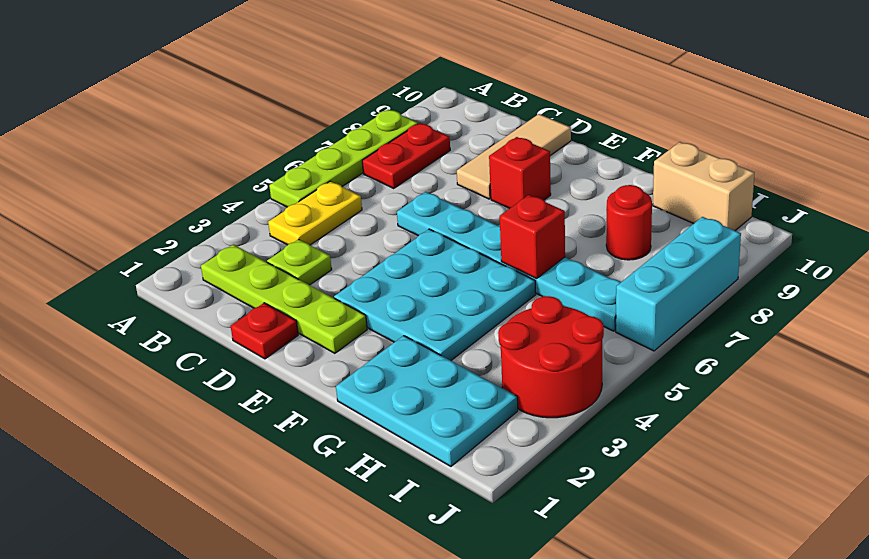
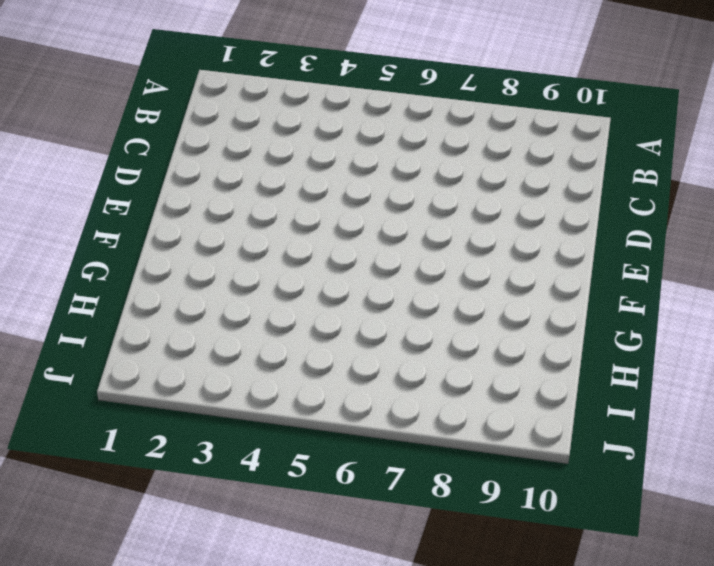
none -> lime 1x4 plate [269,110,418,207]
none -> lime 1x4 plate [201,244,367,353]
none -> yellow 1x2 plate [268,181,362,245]

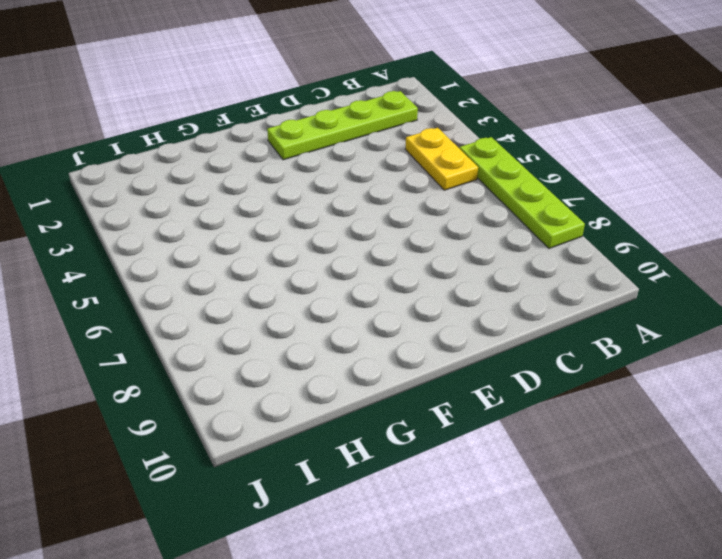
none -> red 1x2 plate [362,123,450,188]
none -> lime 1x1 plate [267,239,332,285]
none -> red 1x1 plate [231,303,298,359]

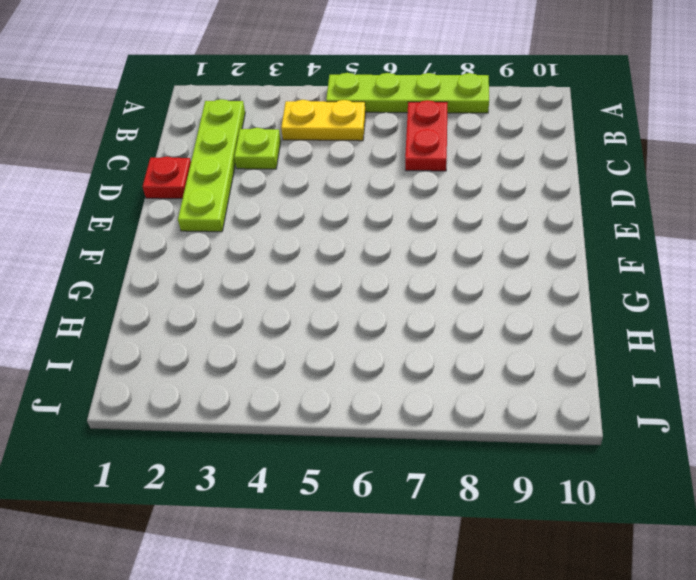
red 1x2 plate [405,100,448,171] -> red 1x2 plate turned to [362,123,450,188]
none -> cyan 1x6 plate [397,192,621,331]
none -> tan 1x3 tile [457,114,571,199]
none -> cyan 3x3 plate [334,229,536,361]

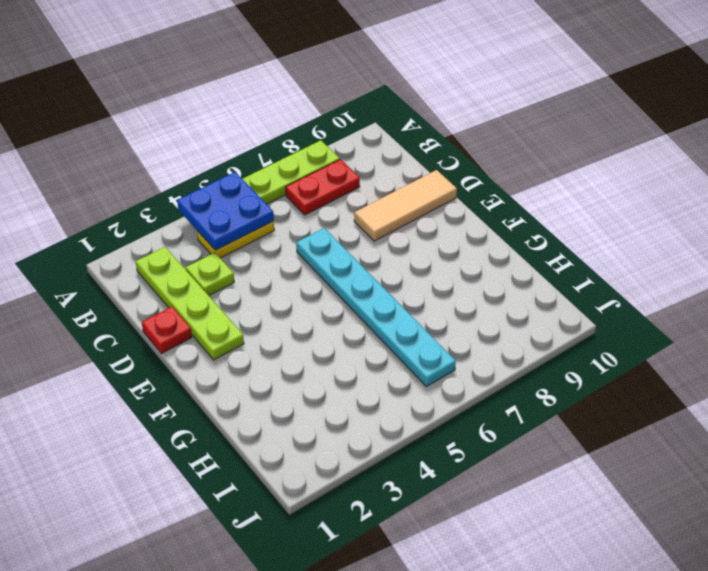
blue 2x2 plate [177,172,274,250] -> none
none -> cyan 3x3 plate [334,229,536,361]
none -> red 1x1 brick [489,137,551,209]
none -> cyan 2x3 plate [336,336,518,466]

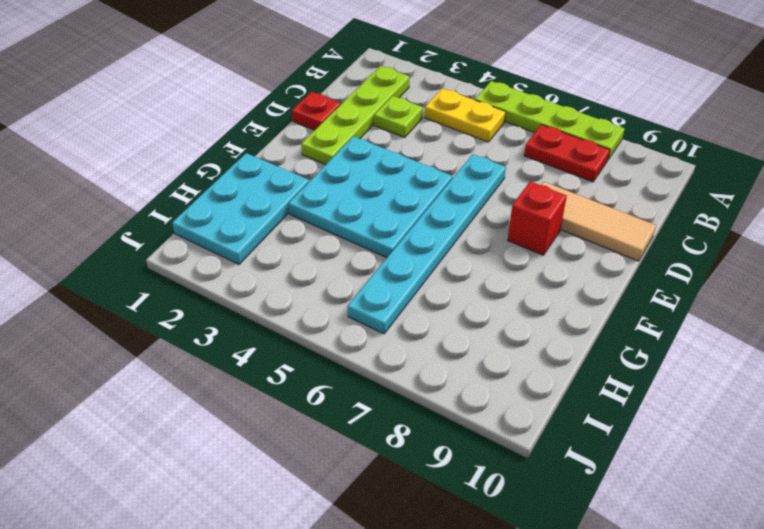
none -> red 1x1 round brick [606,185,652,260]
none -> tan 1x2 brick [653,142,754,230]
none -> red 2x2 round brick [498,296,604,418]

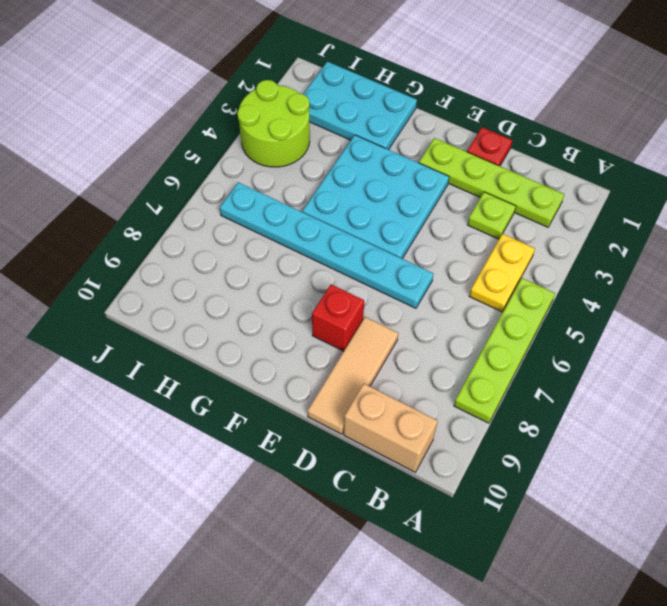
tan 1x2 brick [344,384,438,472] -> tan 1x2 brick moved to [653,142,754,230]
lime 2x2 round brick [237,80,310,167] -> red 2x2 round brick [498,296,604,418]
none -> red 1x2 plate [362,123,450,188]
none -> red 1x1 round brick [606,185,652,260]
none -> cyan 1x3 brick [616,217,741,351]

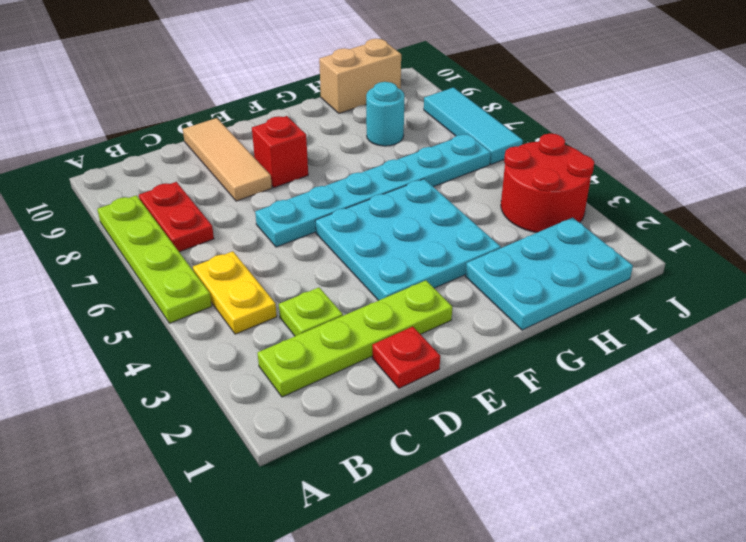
cyan 1x1 round brick [366,82,405,146] -> red 1x1 round brick [606,185,652,260]
cyan 1x3 tile [424,88,523,164] -> cyan 1x3 brick [616,217,741,351]
none -> red 1x1 brick [500,195,565,279]

